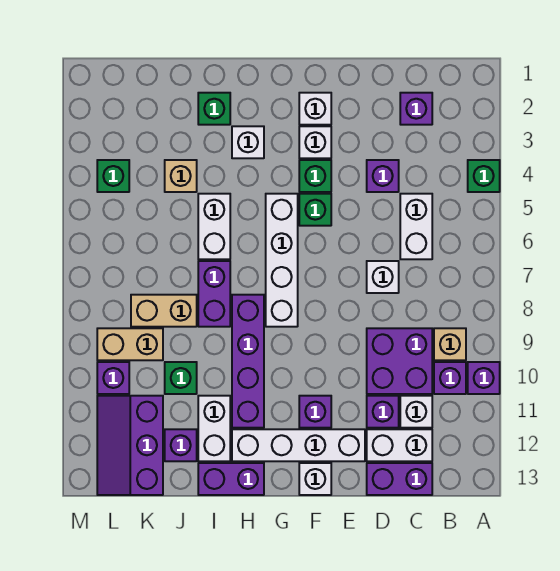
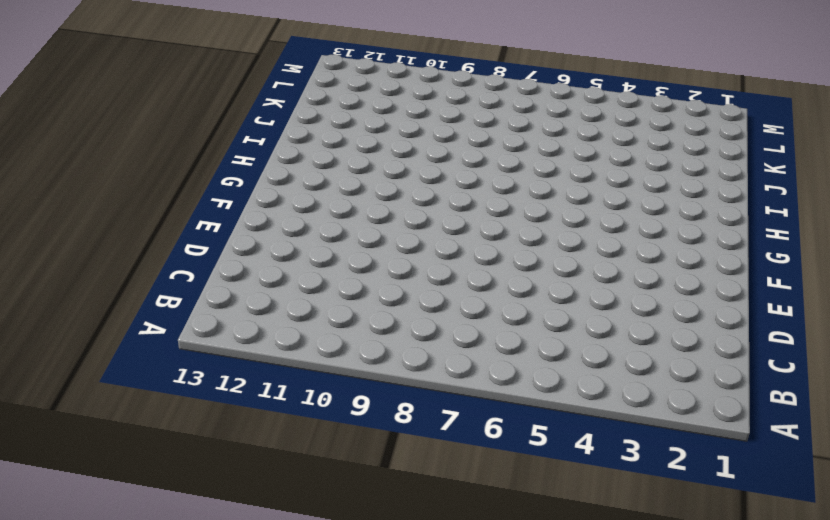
none -> green 1x1 brick [468,160,500,192]
none -> purple 1x1 brick [468,362,500,394]
none -> tan 1x1 brick [434,328,466,360]
none -> purple 1x1 brick [434,362,466,394]

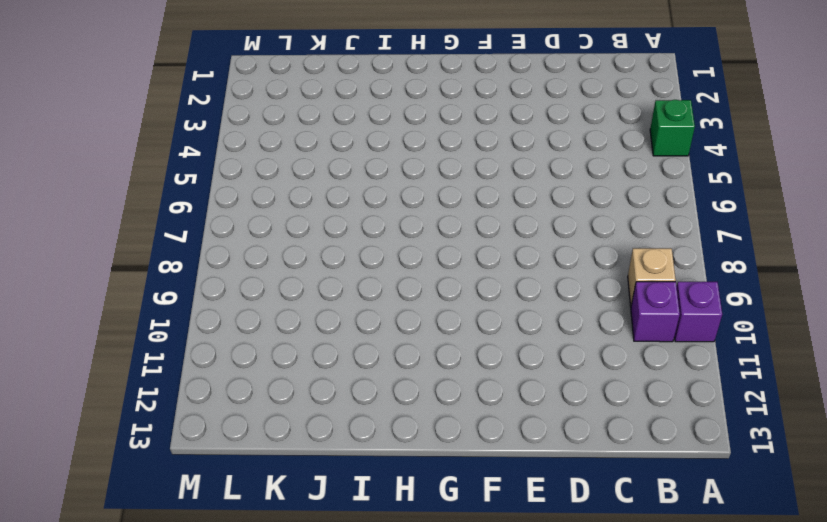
none -> purple 1x1 brick [400,93,432,125]
none -> white 1x2 brick [400,194,432,259]
none -> purple 2x2 brick [367,328,432,394]
none -> white 1x1 brick [400,396,432,428]

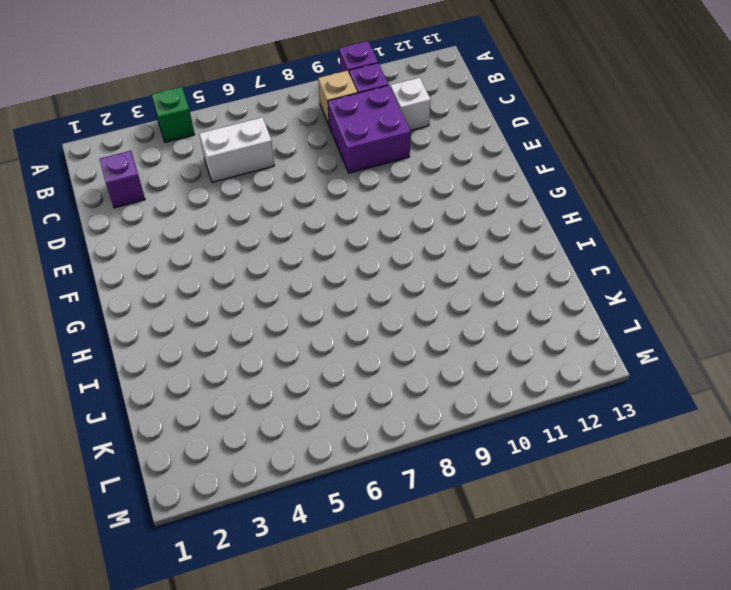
none -> white 1x2 brick [367,429,432,461]
none -> purple 1x2 brick [367,463,432,495]
none -> purple 1x1 brick [367,160,399,192]
none -> white 1x1 brick [367,261,399,293]

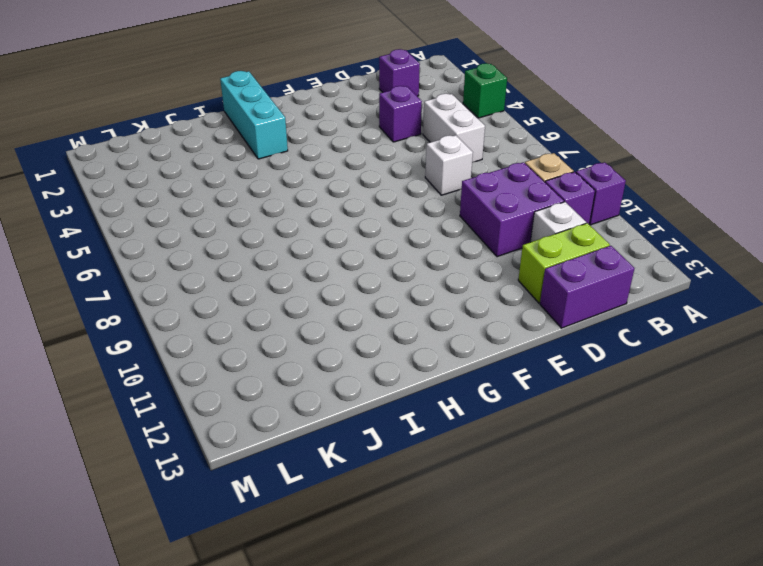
lime 1x2 brick [518,223,610,303] -> white 1x2 brick [367,429,432,461]
cyan 1x3 brick [220,71,288,159] -> white 1x1 brick [232,126,264,158]
none -> purple 1x1 brick [367,396,399,428]
none -> white 1x4 brick [232,429,365,461]
none -> white 1x1 brick [299,93,331,125]
none -> white 1x1 brick [299,126,331,158]

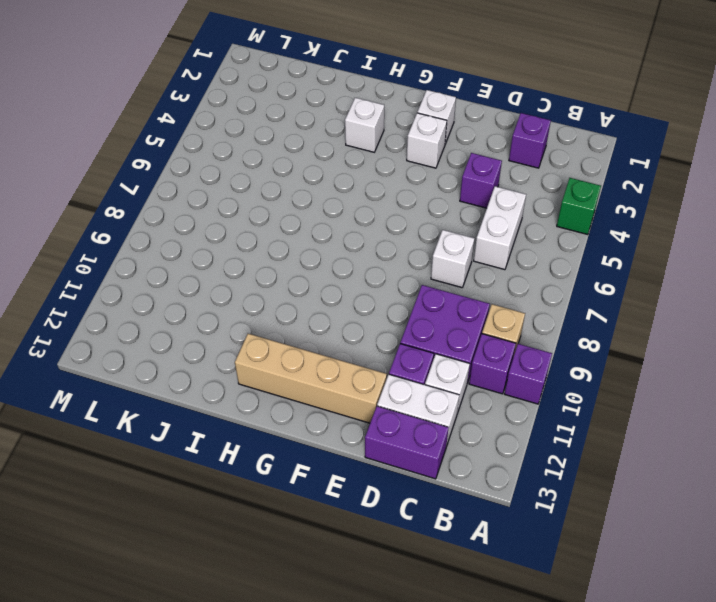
tan 1x4 brick [235,334,387,423] -> white 1x4 brick [232,429,365,461]
none -> green 1x1 brick [299,160,331,192]
none -> green 1x1 brick [299,194,331,226]
none -> purple 1x1 brick [299,396,331,428]
none -> white 1x1 brick [299,463,331,495]

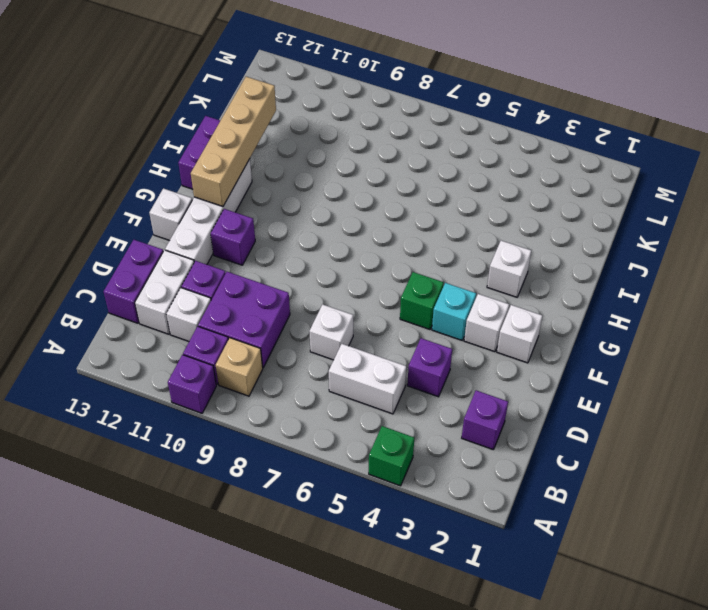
cyan 1x1 brick [432,283,476,340] -> green 1x1 brick [299,160,331,192]
tan 1x4 brick [191,77,276,206] -> none
none -> white 1x4 brick [266,194,298,327]
none -> purple 1x4 brick [232,295,264,428]
none -> green 1x1 brick [198,93,230,125]
none -> white 1x2 brick [198,194,230,259]

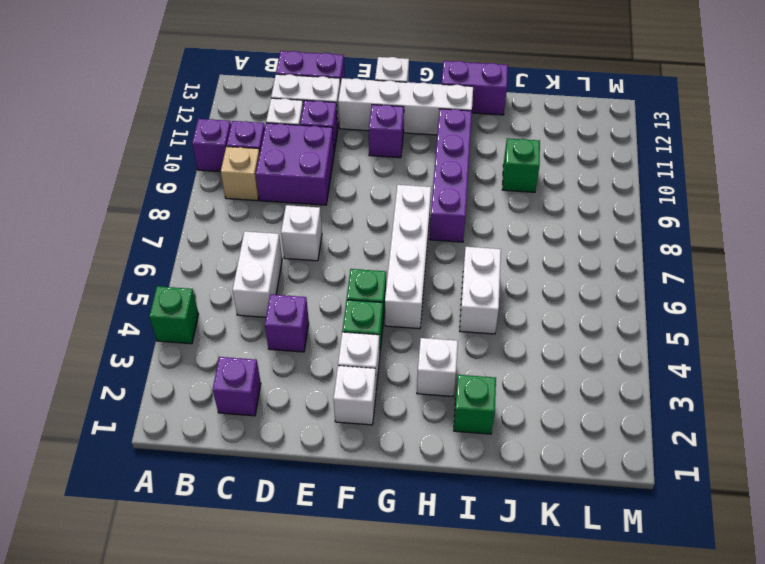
none -> purple 1x2 brick [198,261,230,327]
none -> white 1x2 brick [198,396,230,461]
none -> tan 1x1 brick [165,160,197,192]
none -> tan 1x2 brick [131,295,197,327]

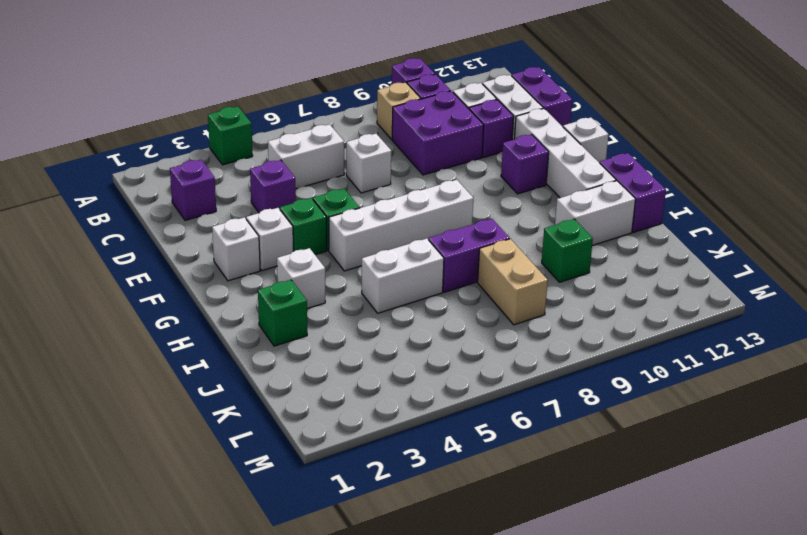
none -> purple 1x4 brick [232,295,264,428]
none -> tan 1x1 brick [165,160,197,192]
none -> purple 1x1 brick [165,429,197,461]
none -> tan 1x2 brick [97,328,163,360]

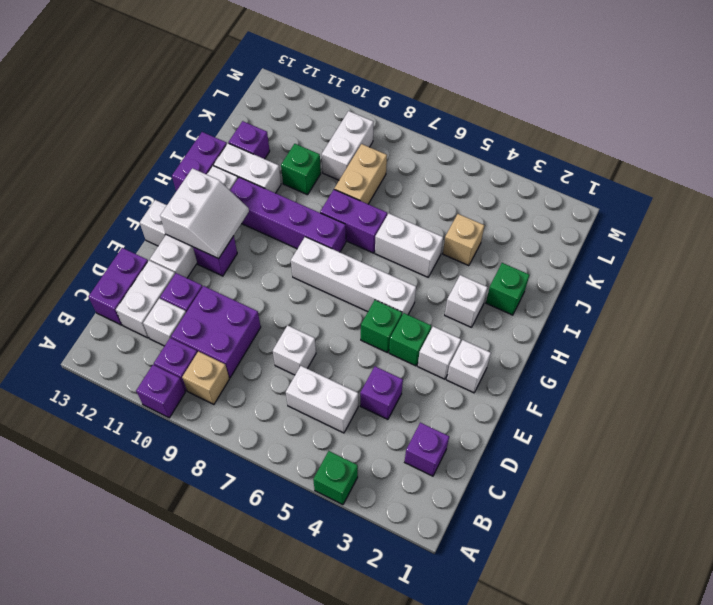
white 2x2 slope [160,168,249,259] -> none
white 1x2 brick [322,111,373,180] -> tan 1x2 brick [97,328,163,360]
none -> purple 2x3 slope [97,396,163,495]
none -> green 1x1 brick [97,160,129,192]
none -> purple 1x1 brick [97,362,129,394]

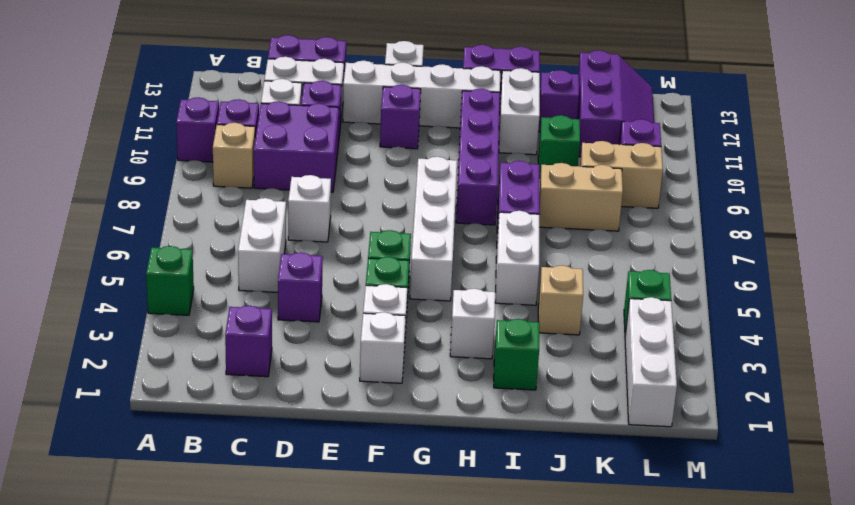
white 1x3 brick [625,297,677,427] -> none

